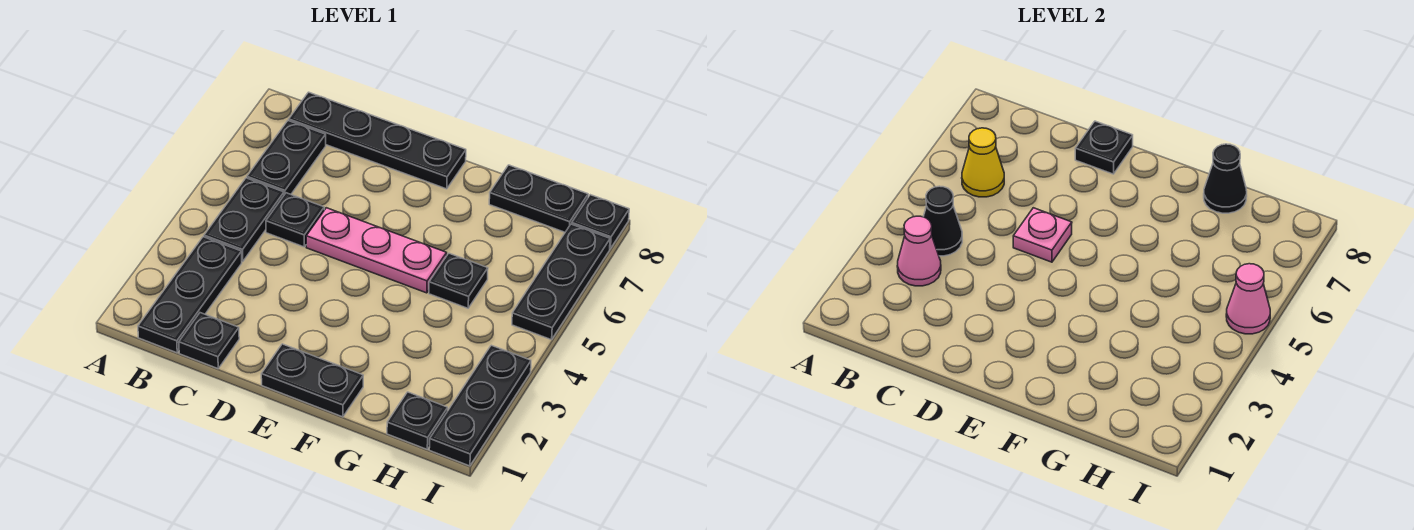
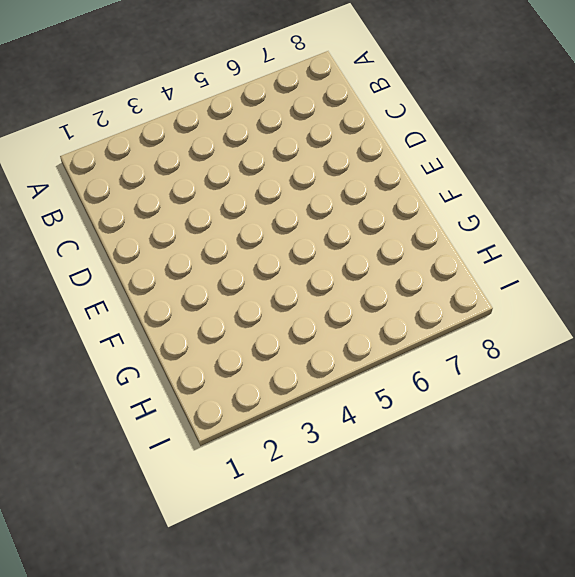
none -> black 1x3 plate [138,237,242,353]
none -> black 1x2 plate [204,178,284,262]
none -> black 1x2 plate [247,121,326,195]

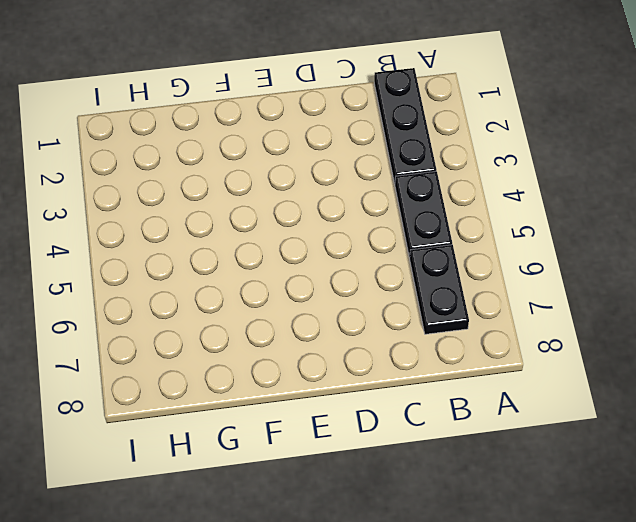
none -> black 1x4 plate [289,92,466,189]
none -> black 1x1 plate [179,313,239,369]
none -> black 1x1 plate [266,193,324,247]

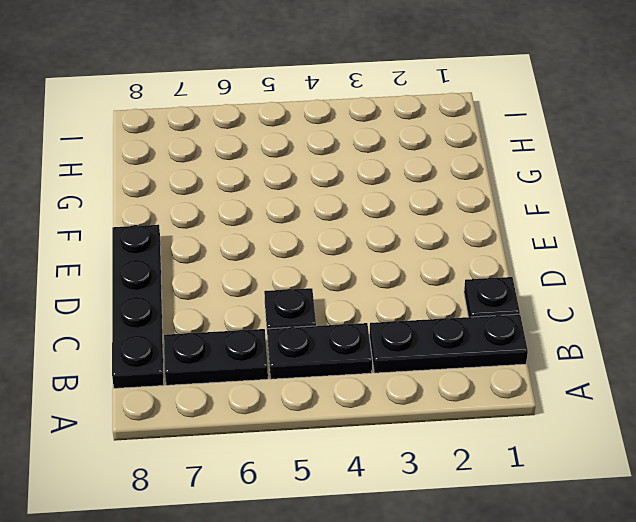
none -> pink 1x3 plate [306,208,447,293]
none -> black 1x2 plate [261,344,363,417]
none -> black 1x1 plate [429,253,488,308]

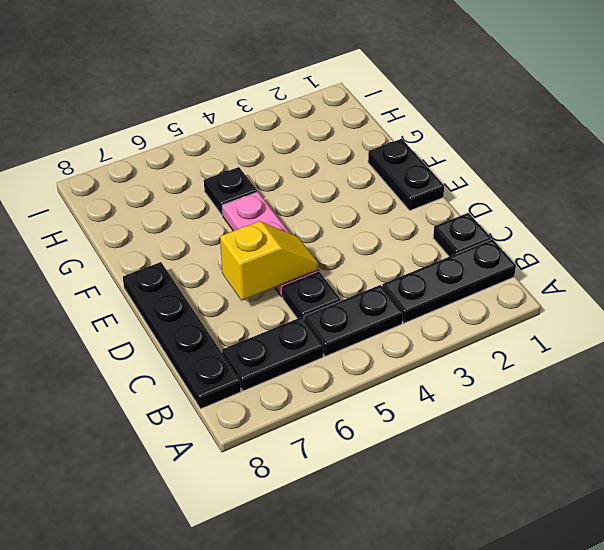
yellow 1x2 slope [220,221,319,301] -> pink 1x1 plate [1013,208,1072,262]
none -> black 1x2 plate [489,165,588,232]
none -> black 1x1 plate [387,392,448,449]
none -> black 1x3 plate [429,345,531,466]

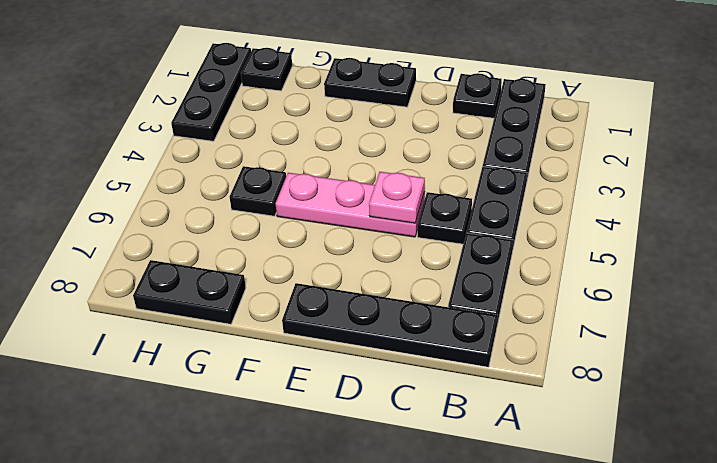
none -> black 1x3 plate [512,224,610,340]
none -> black 1x1 plate [572,195,629,249]
none -> pink 1x1 cone [897,216,941,286]

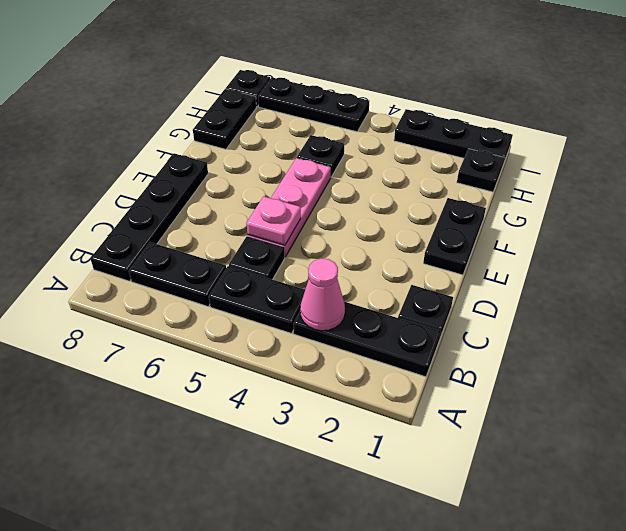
none -> black 1x1 cone [924,186,962,256]
none -> yellow 1x1 cone [962,128,1004,197]
none -> black 1x1 plate [1075,121,1133,174]

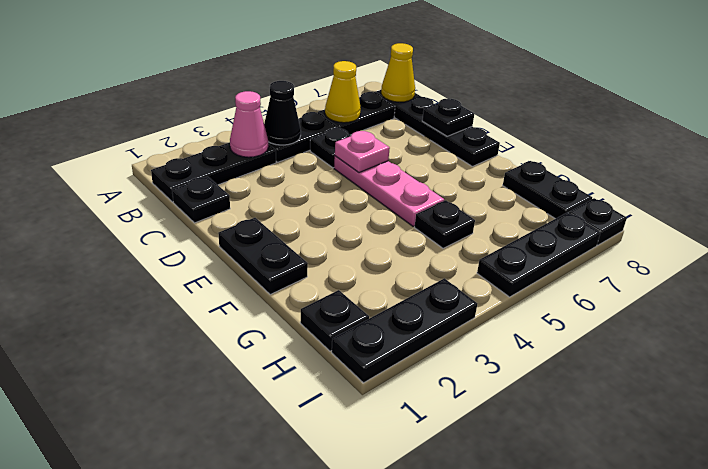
yellow 1x1 cone [381,43,415,102] -> none
none -> black 1x1 cone [1204,144,1247,213]
none -> pink 1x1 cone [1226,264,1270,334]

